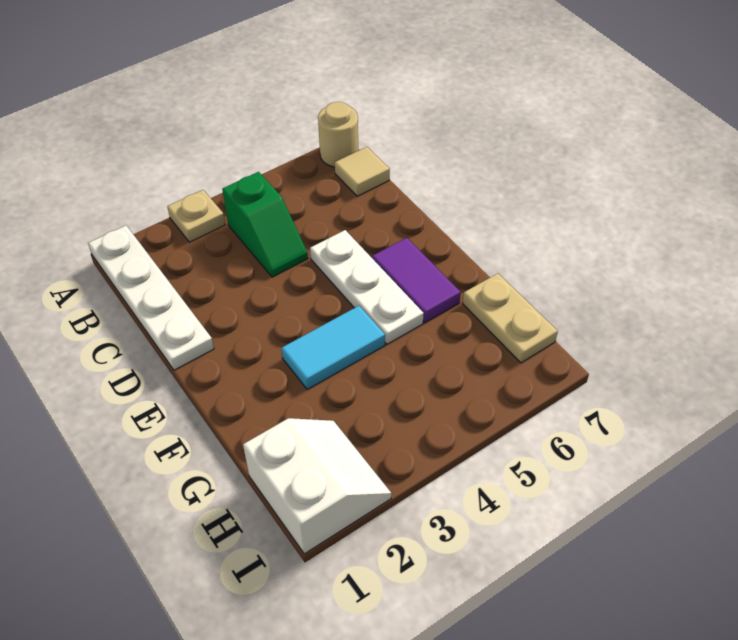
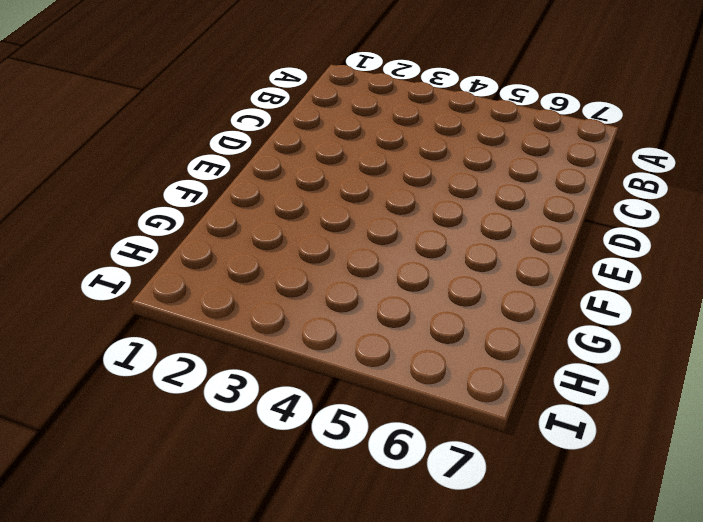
none -> white 1x4 plate [88,226,214,370]
none -> tan 1x1 plate [167,190,225,242]

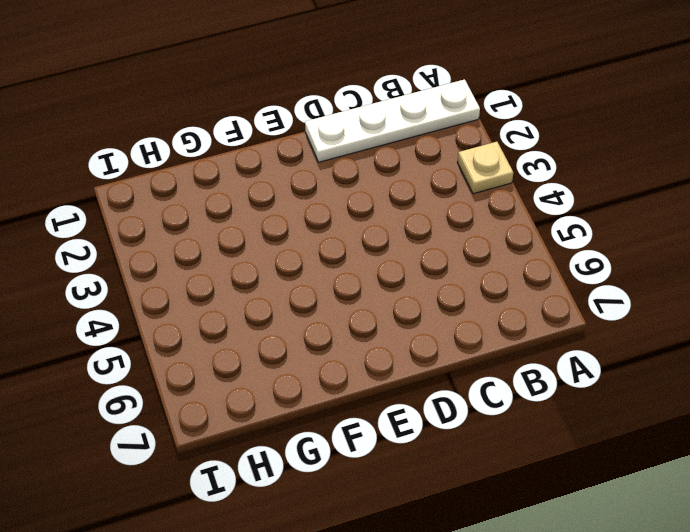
none -> tan 1x1 round brick [318,102,358,167]
none -> green 1x2 slope [222,172,308,277]

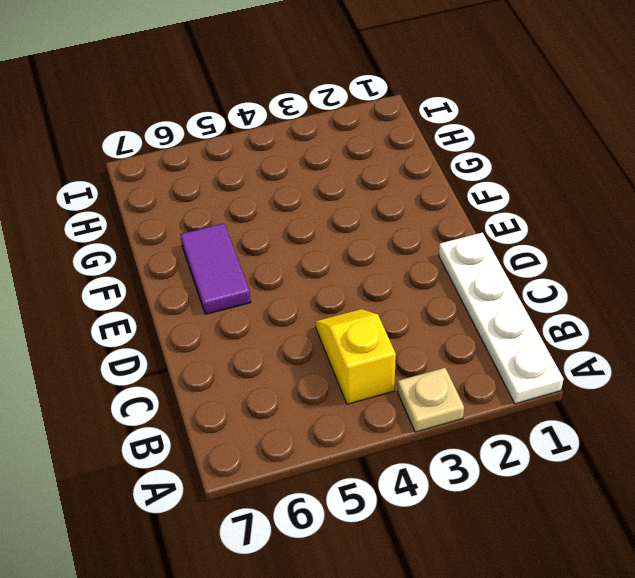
yellow 1x2 slope [315,309,396,404] -> green 1x2 slope [222,172,308,277]
none -> tan 1x1 round brick [318,102,358,167]
none -> tan 1x1 tile [335,147,390,196]

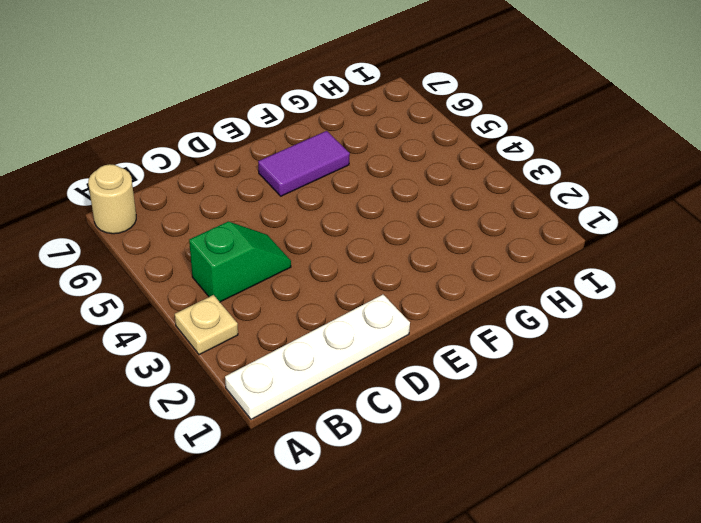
none -> tan 1x1 tile [335,147,390,196]
none -> white 1x3 plate [310,230,424,344]

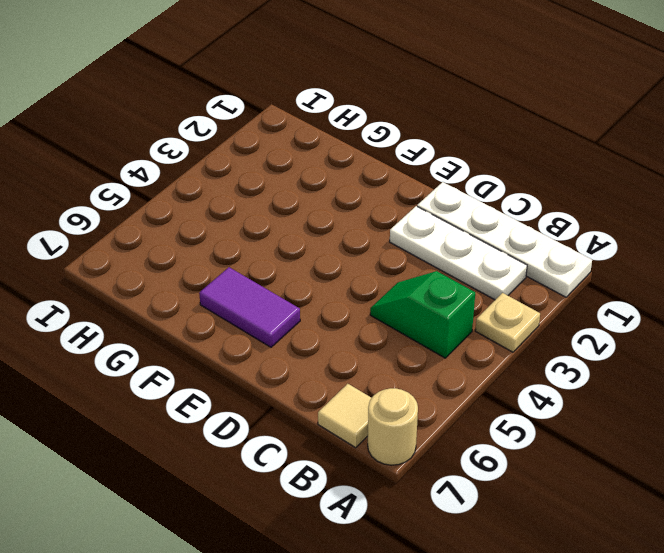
white 1x3 plate [390,206,527,300] -> white 1x3 plate moved to [310,230,424,344]
none -> cyan 1x2 tile [281,306,385,389]
none -> tan 1x2 plate [463,273,558,363]

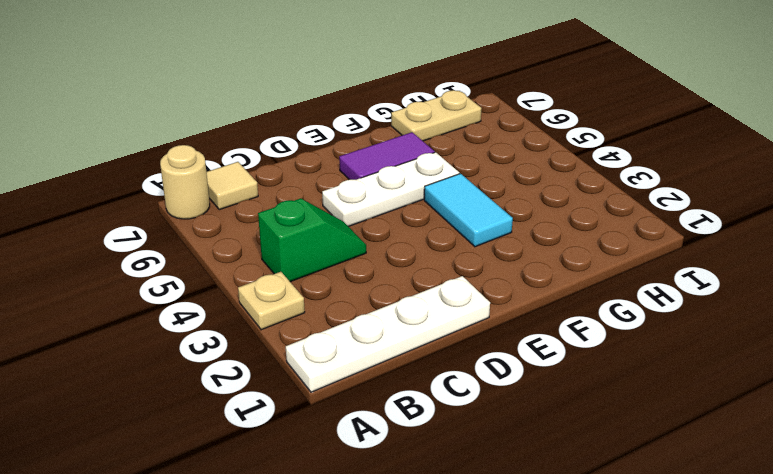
none -> white 2x2 slope [243,418,392,554]

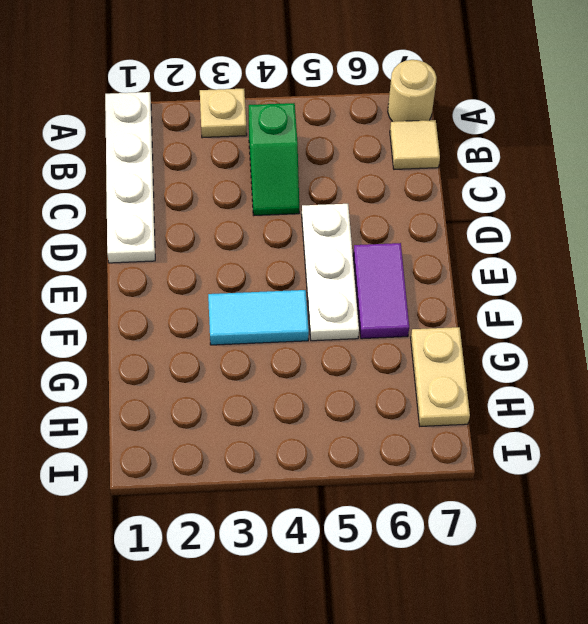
none -> white 2x2 slope [243,418,392,554]

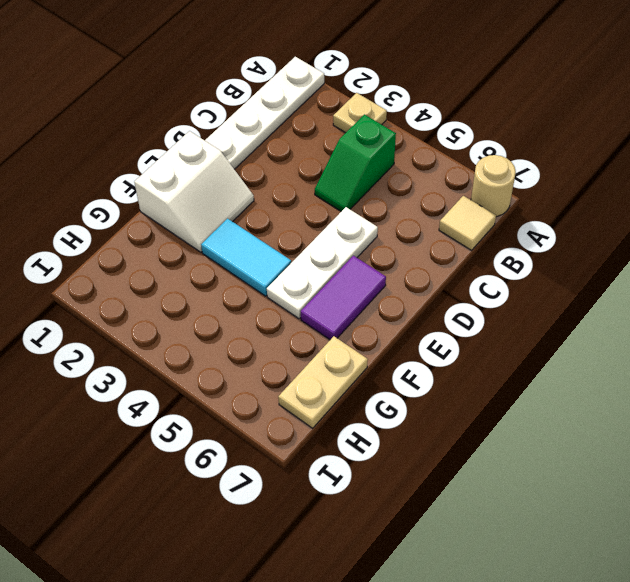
white 2x2 slope [134,131,254,252] -> white 2x2 slope moved to [243,418,392,554]

